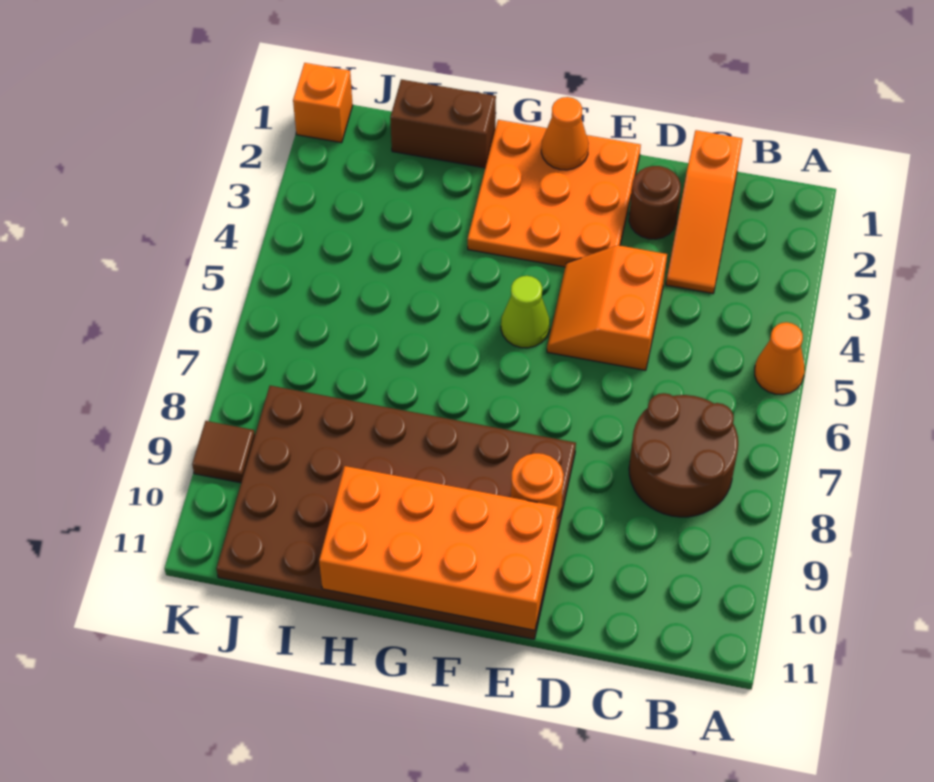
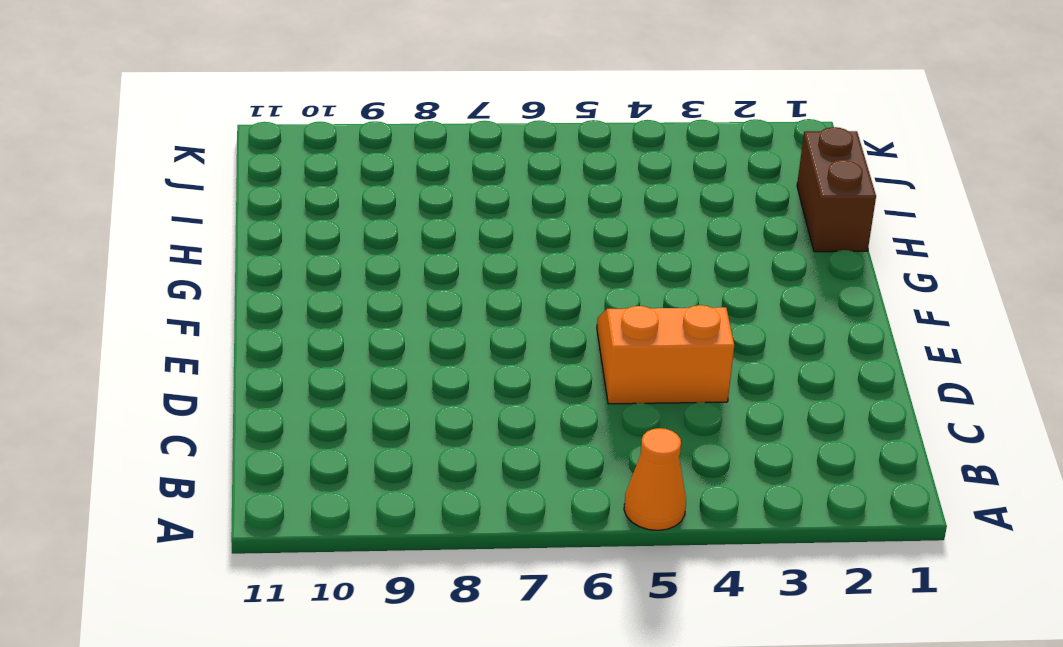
none -> brown 2x2 round brick [629,393,738,517]
none -> orange 1x3 slope [666,130,742,293]
none -> brown 1x1 round brick [629,166,681,239]

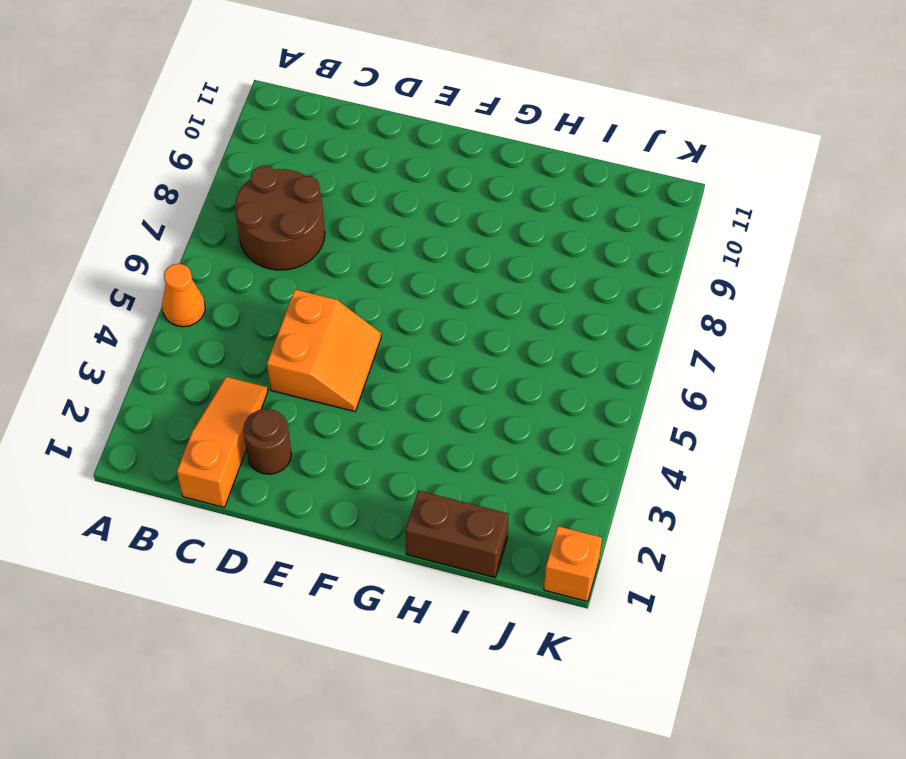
none -> orange 3x3 plate [468,120,641,267]
none -> brown 4x6 plate [216,386,576,639]
none -> lime 1x1 cone [501,276,550,348]

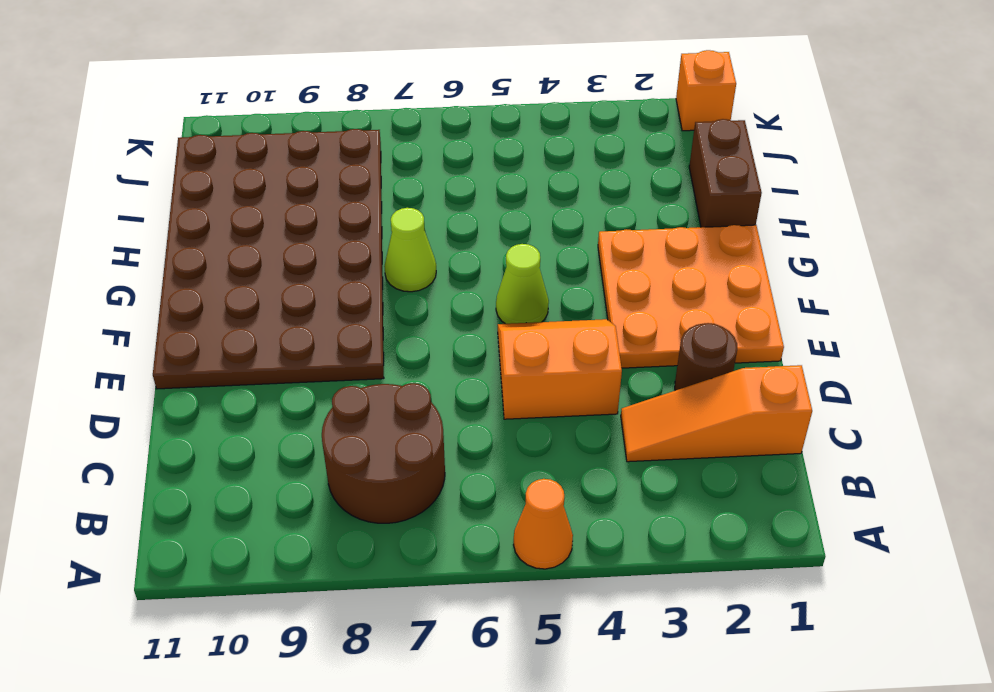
lime 1x1 cone [384,208,436,292] -> none
none -> brown 1x1 tile [192,421,255,483]
none -> orange 1x1 round brick [511,453,564,518]
none -> orange 2x4 brick [319,466,558,630]

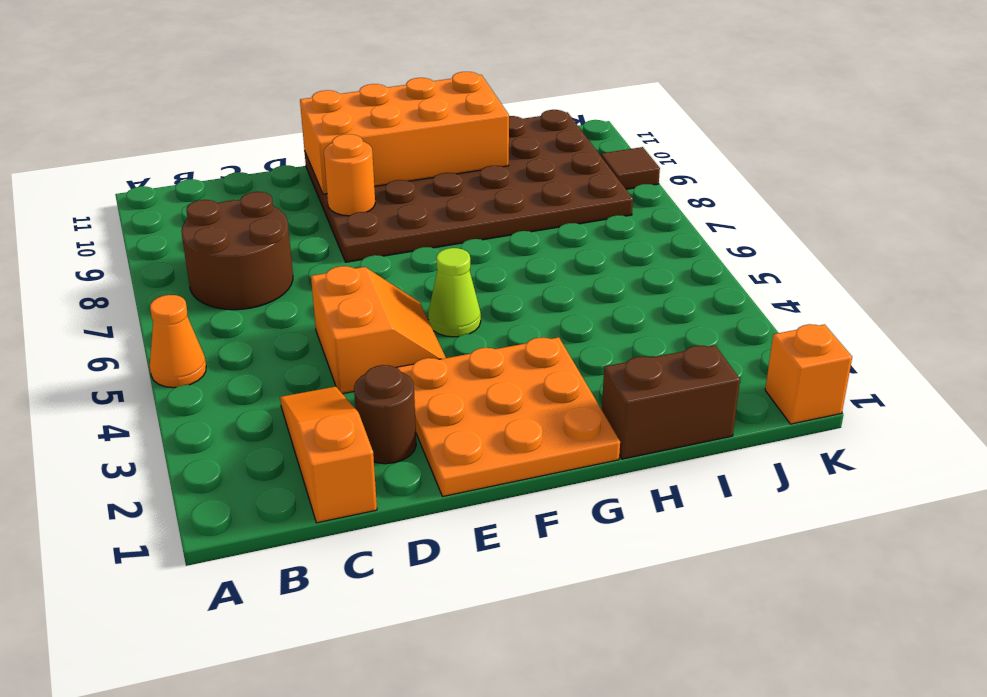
none -> orange 1x1 cone [541,97,589,170]

